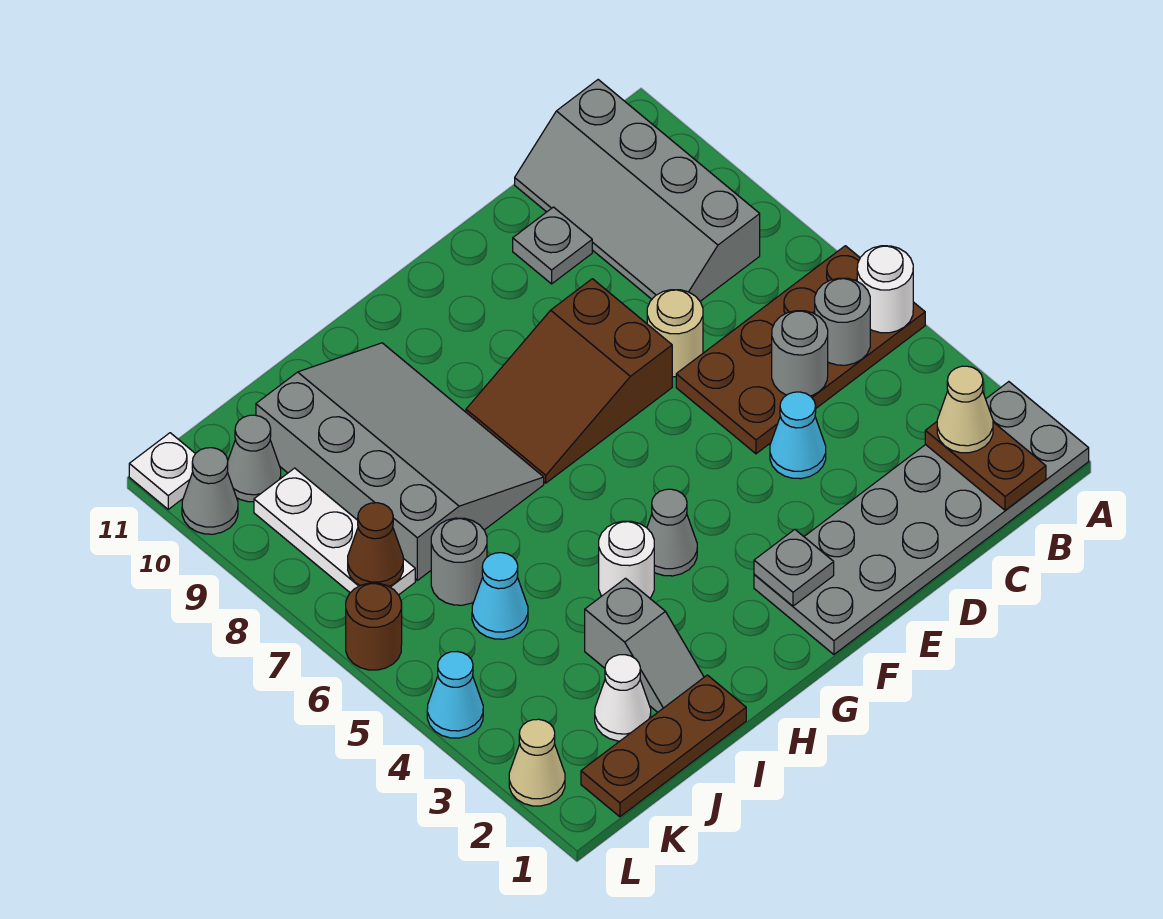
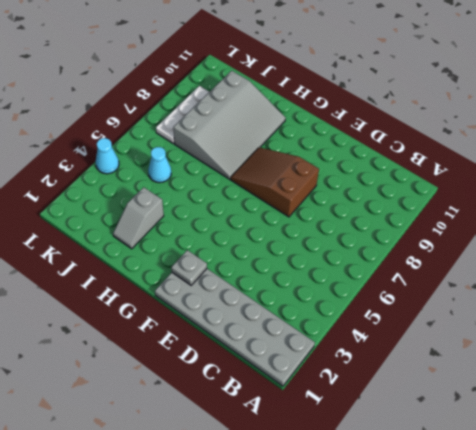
none -> brown 2x4 plate [676,246,925,454]
none -> grey 2x4 slope [515,80,760,301]
none -> cyan 1x1 cone [770,392,826,479]

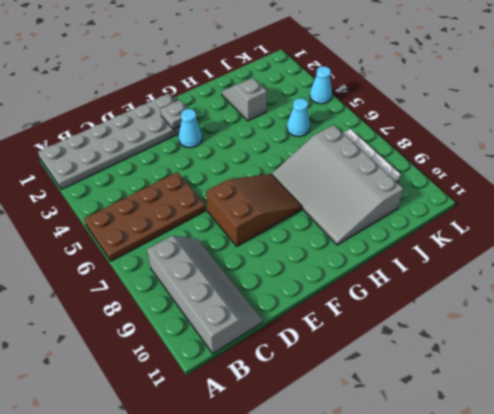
cyan 1x1 cone [179,109,202,148] -> cyan 1x1 cone moved to [770,392,826,479]
none -> tan 1x1 round brick [647,290,703,377]
none -> grey 1x1 plate [513,207,592,284]
none -> grey 1x1 cone [647,489,697,576]

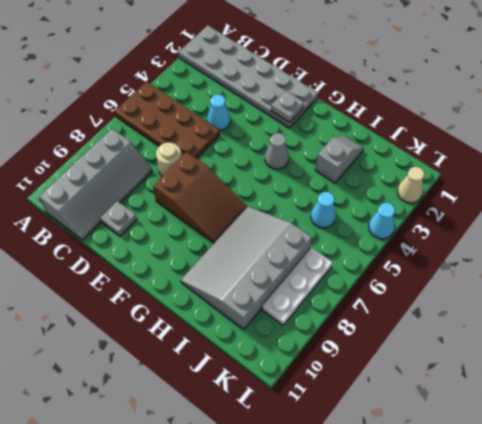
none -> white 1x1 round brick [599,521,654,598]
none -> brown 1x3 plate [581,675,746,817]
none -> white 1x1 cone [595,655,651,741]

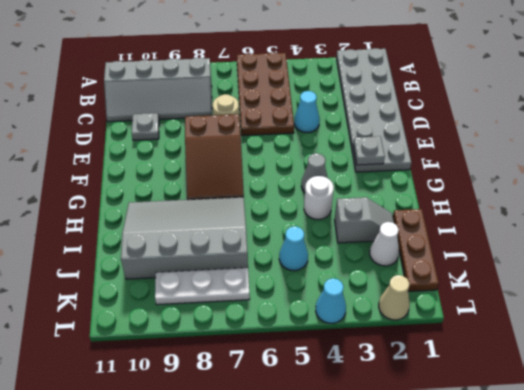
none -> grey 1x1 round brick [431,518,487,605]
none -> grey 1x1 cone [227,415,281,502]
none -> brown 1x1 round brick [346,583,402,670]

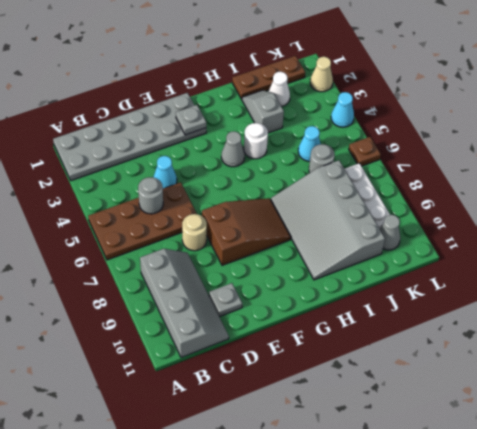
brown 1x1 plate [349,137,381,166] -> brown 1x1 round brick [346,583,402,670]
none -> grey 1x1 cone [182,448,238,534]
none -> white 1x1 plate [129,433,195,509]
none -> white 1x1 round brick [857,246,913,333]

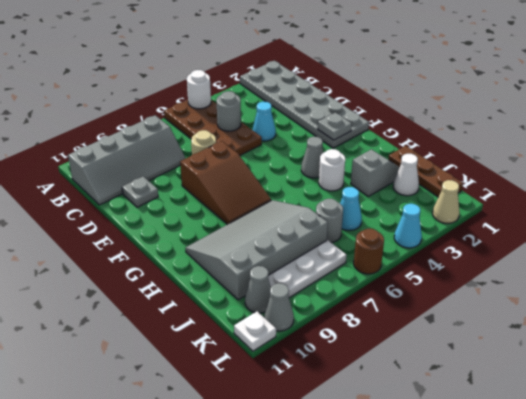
none -> brown 1x2 plate [925,422,1046,510]
none -> grey 1x1 round brick [815,278,870,365]
none -> brown 1x1 cone [348,503,403,586]

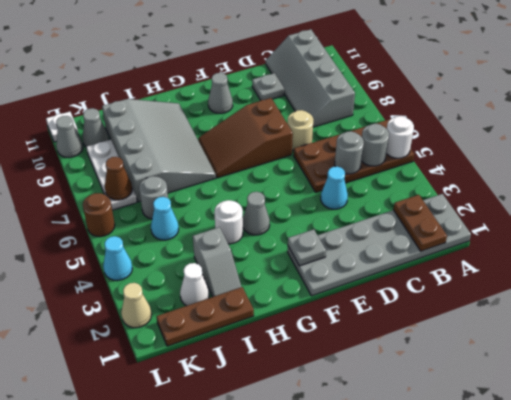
grey 1x1 cone [208,73,233,113] -> none
none -> tan 1x1 cone [937,366,993,453]

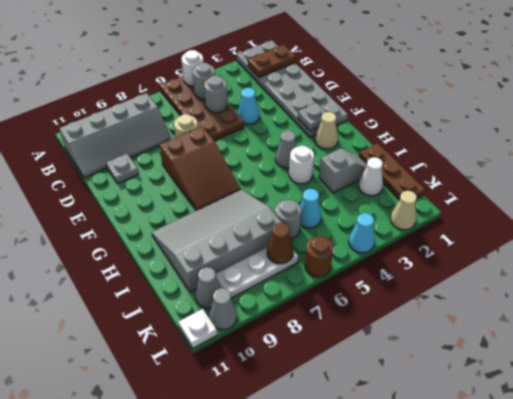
tan 1x1 cone [315,112,338,149] -> tan 1x1 cone moved to [937,366,993,453]

